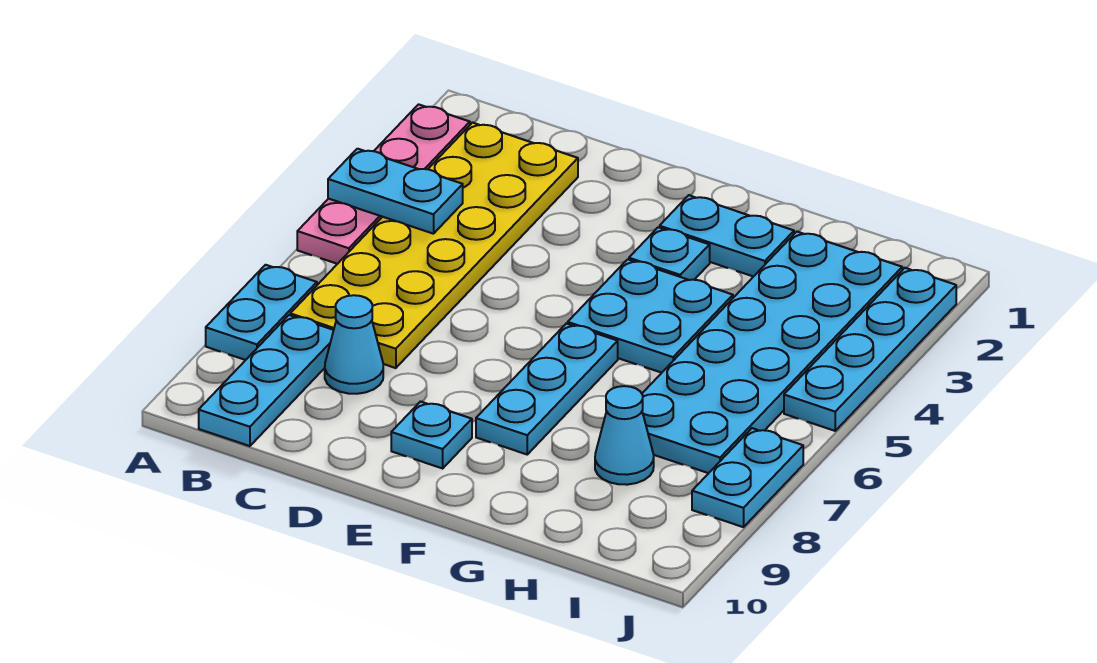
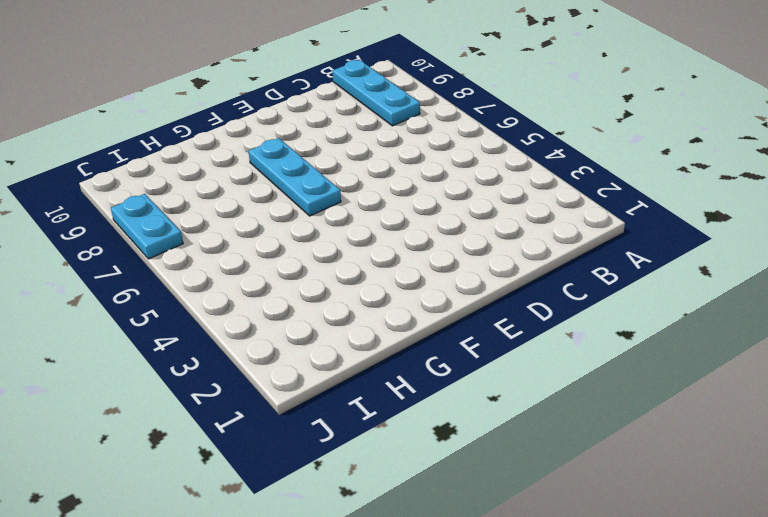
none -> pink 1x4 plate [297,104,470,264]
none -> cyan 1x2 plate [206,265,317,360]
none -> yellow 2x6 plate [290,123,578,368]

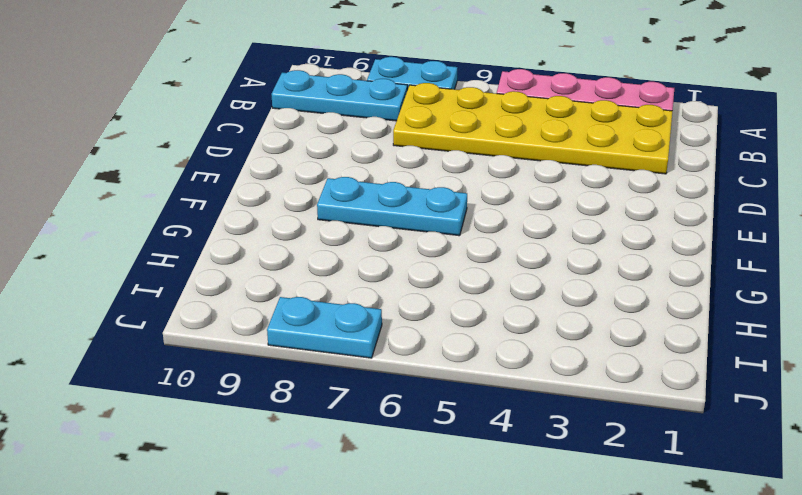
none -> cyan 1x1 cone [325,295,383,394]
none -> cyan 1x1 plate [391,402,472,468]
none -> cyan 1x2 plate [660,195,794,277]

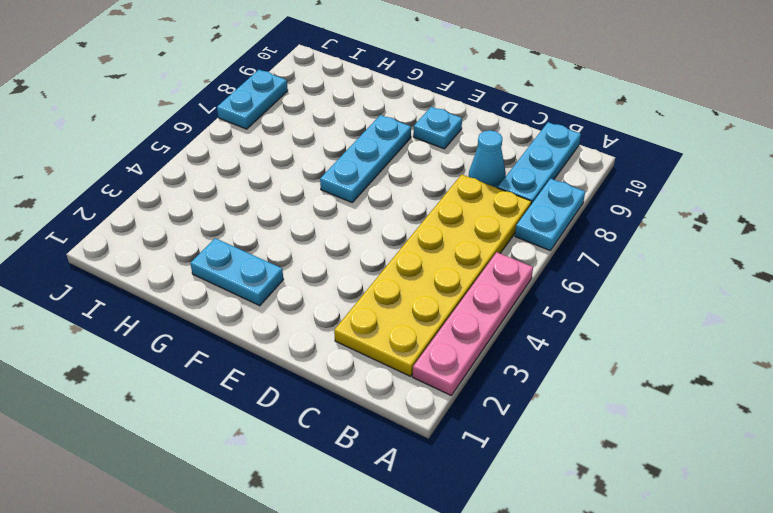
none -> cyan 1x1 plate [629,227,710,280]
none -> cyan 2x2 plate [568,259,733,373]
none -> cyan 2x6 plate [642,232,902,473]

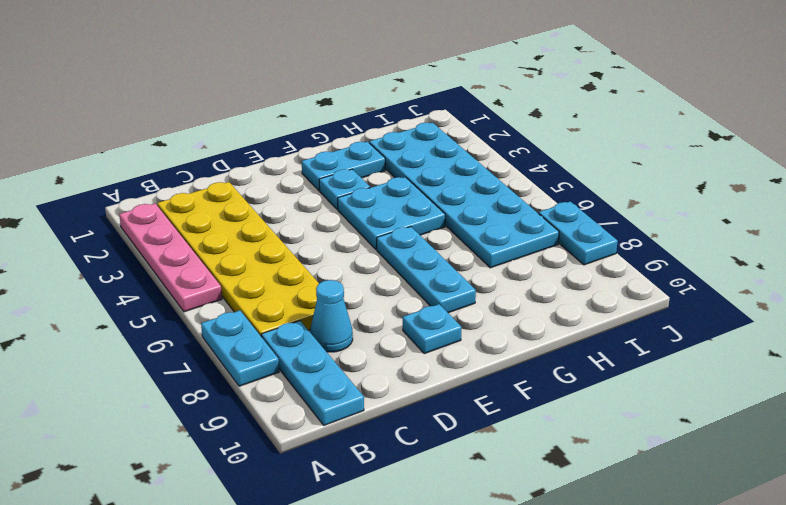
none -> cyan 1x1 cone [595,386,654,485]
none -> cyan 1x4 plate [784,268,956,431]
none -> cyan 1x2 plate [328,149,463,234]

